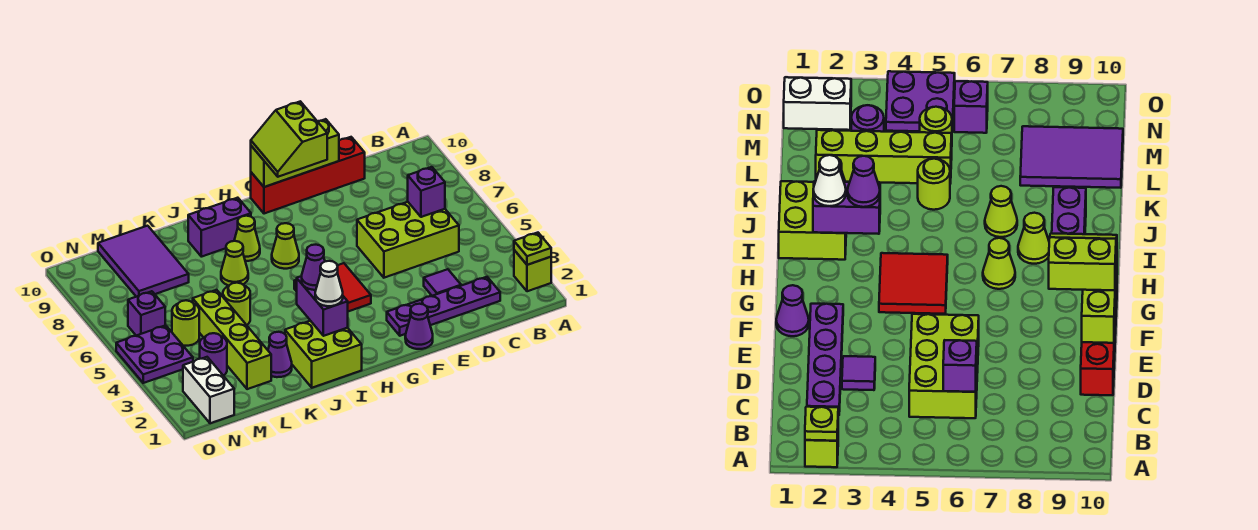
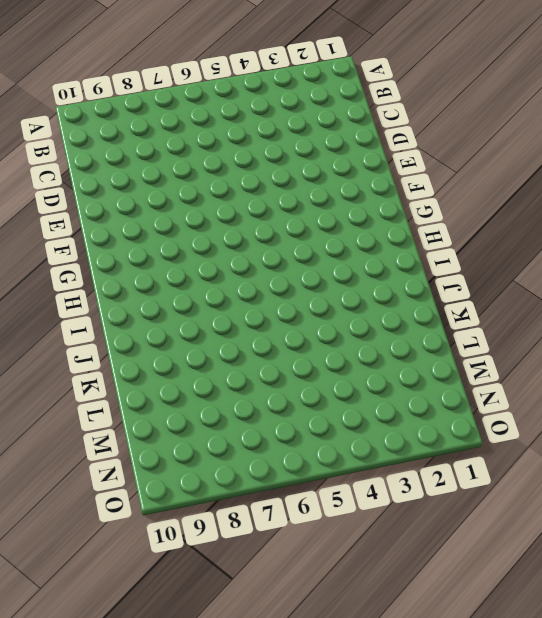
none -> lime 1x1 brick [514,250,551,291]
none -> purple 1x4 plate [387,277,500,336]
none -> lime 2x3 brick [357,202,459,278]

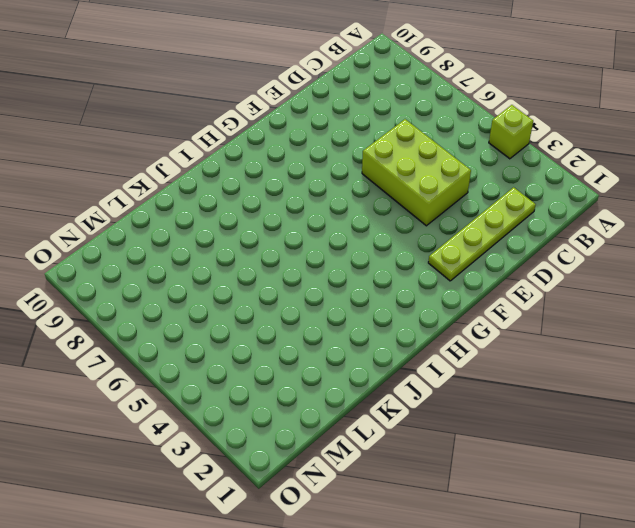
lime 1x1 brick [489,105,533,159] -> lime 1x1 brick moved to [514,250,551,291]
lime 1x4 plate [428,187,536,281] -> purple 1x4 plate [387,277,500,336]
lime 2x3 brick [362,119,471,226] -> lime 2x3 brick turned to [357,202,459,278]
none -> purple 1x1 tile [424,269,461,296]
none -> red 1x4 brick [251,137,365,214]
none -> purple 1x1 cone [405,304,433,349]

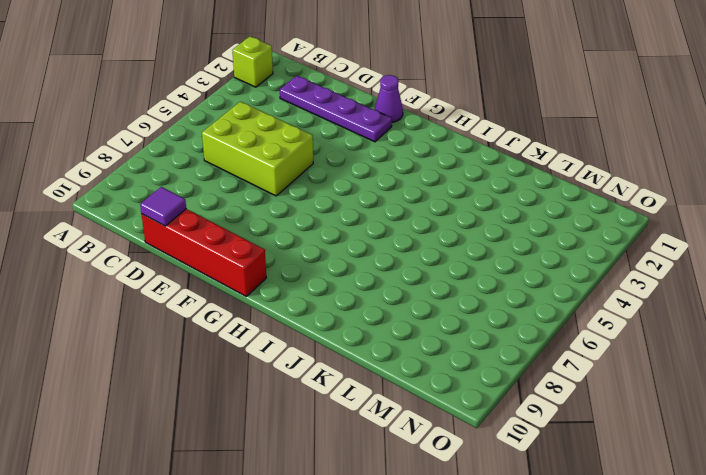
purple 1x1 tile [140,187,186,226] -> purple 1x1 tile moved to [424,269,461,296]
none -> red 2x2 tile [294,263,371,311]
none -> lime 1x1 cone [272,223,299,269]
none -> lime 2x2 brick [285,321,362,388]

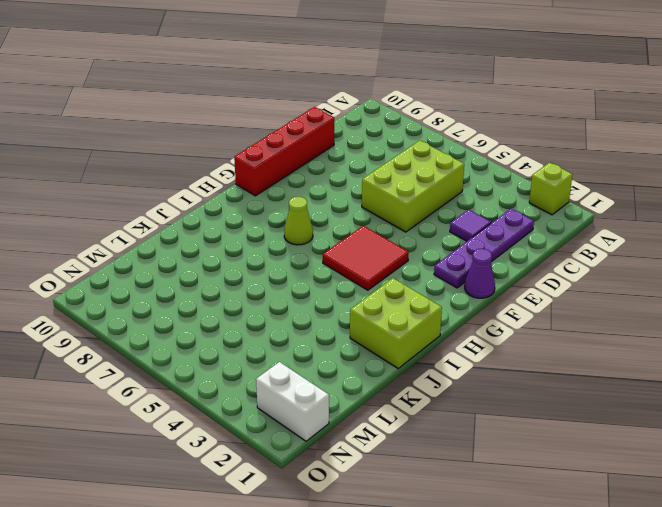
none -> lime 1x1 cone [234,216,260,261]
none -> purple 1x2 brick [188,198,251,257]
none -> lime 1x1 cone [221,241,248,286]

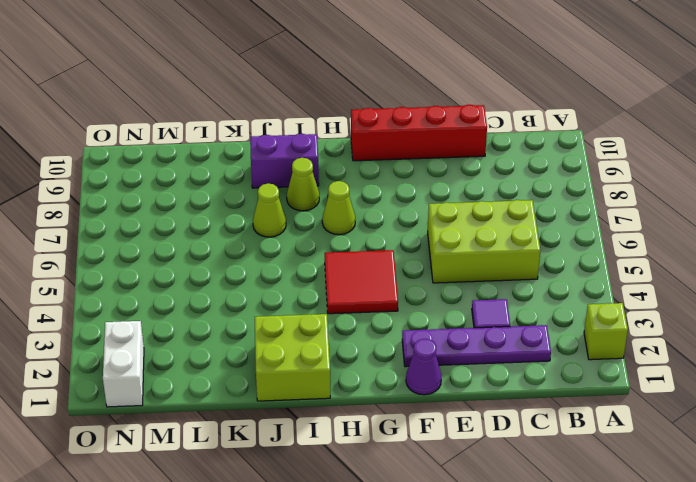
none -> purple 1x1 cone [268,332,292,377]
none -> lime 1x1 round brick [223,283,250,325]
none -> lime 1x4 brick [193,290,271,389]

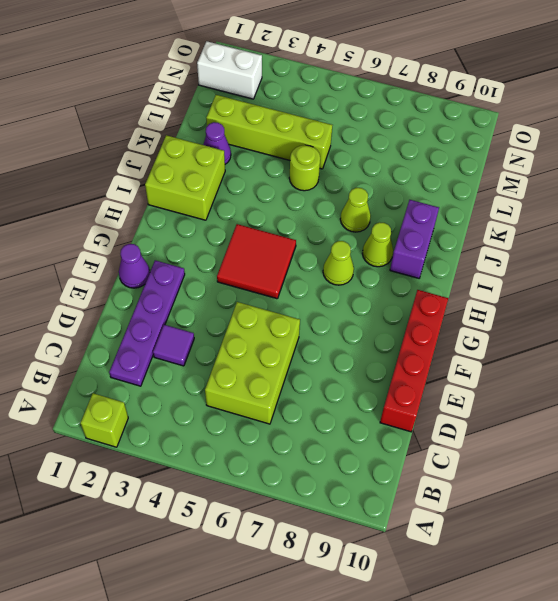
none -> purple 2x3 tile [98,226,189,297]
none -> purple 1x1 round brick [200,333,227,376]
none -> lime 1x1 round brick [172,300,199,346]

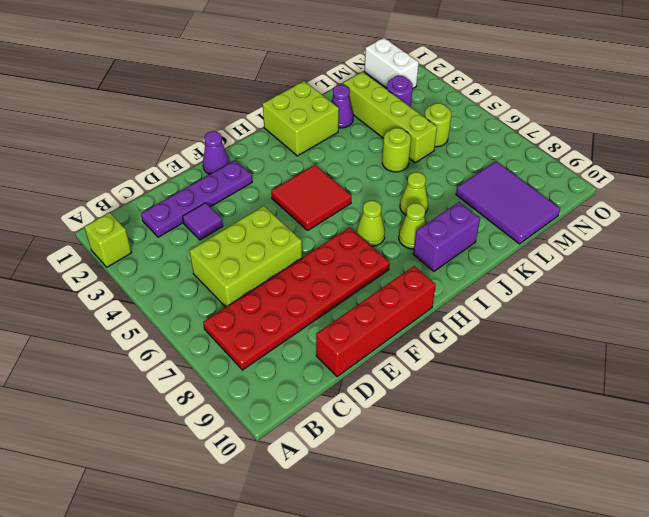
red 2x6 plate [203,227,390,370] -> none
none -> purple 2x2 plate [116,325,193,383]
none -> purple 1x1 brick [128,291,165,336]
none -> lime 1x1 plate [514,233,551,265]

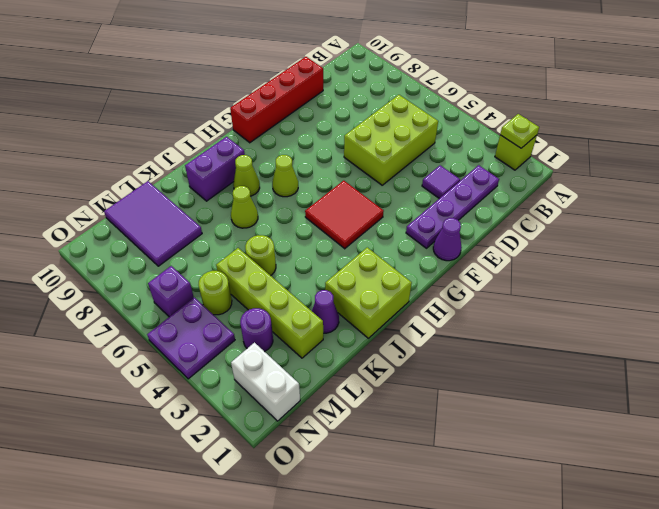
none -> purple 1x1 brick [407,167,445,217]
none -> lime 1x3 brick [251,119,339,187]
none -> purple 1x2 brick [297,276,348,336]

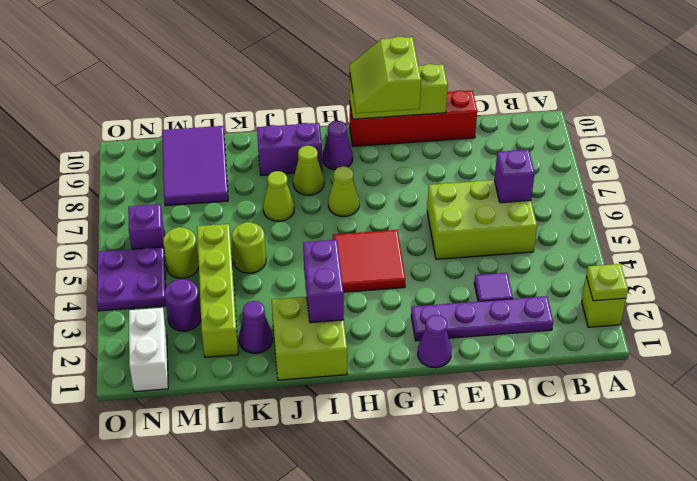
purple 1x1 cone [323,121,353,170] -> purple 1x1 cone moved to [302,245,325,290]
none -> white 1x1 cone [315,261,343,306]

